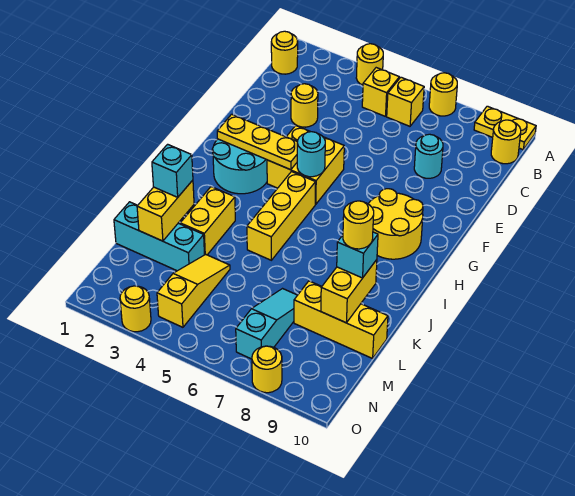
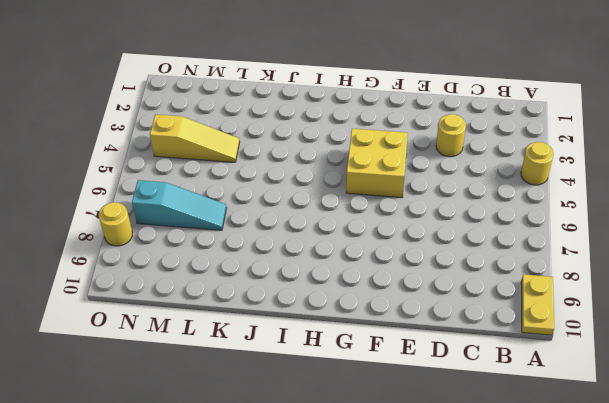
none -> yellow 1x1 round brick [429,73,457,116]
none -> yellow 1x1 round brick [271,31,298,74]
none -> yellow 1x1 brick [362,68,399,117]

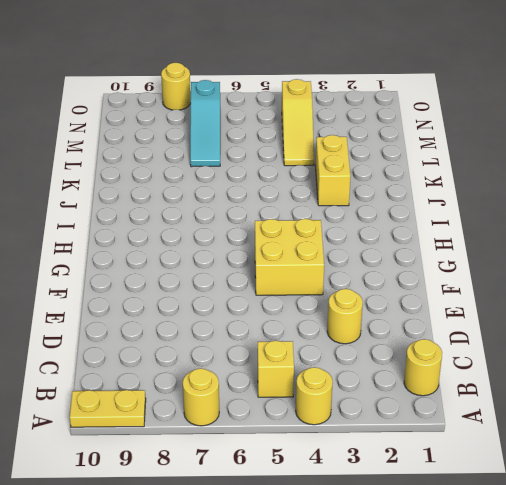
none -> yellow 1x1 brick [387,77,424,126]
none -> yellow 1x1 round brick [491,120,521,164]
none -> cyan 1x1 round brick [414,134,443,178]

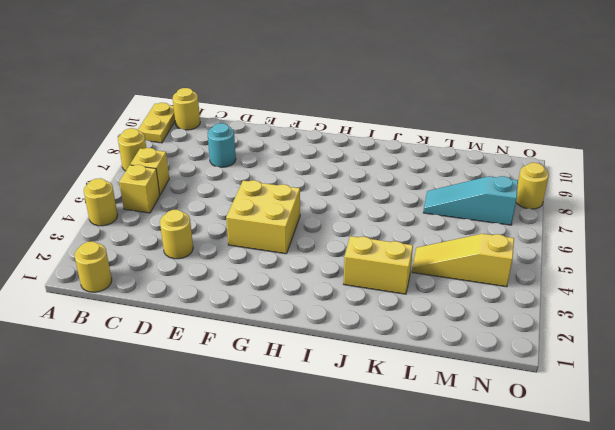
none -> cyan 2x2 round brick [212,139,267,194]
none -> yellow 2x2 round brick [368,189,423,259]
none -> yellow 1x3 brick [247,172,316,260]

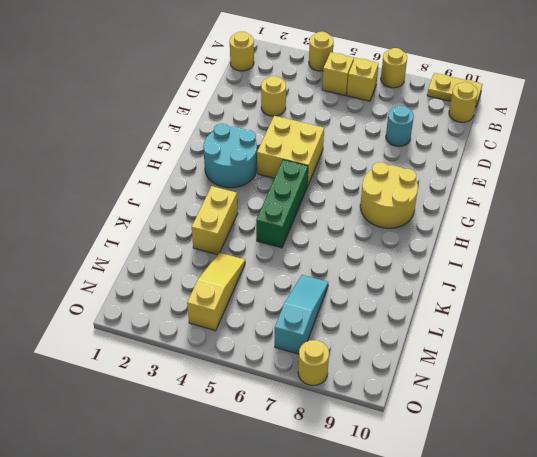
green 1x3 brick [256,160,308,248] -> yellow 1x3 brick [247,172,316,260]
none -> cyan 1x3 brick [114,202,204,271]
none -> yellow 1x3 brick [294,281,388,358]
none -> yellow 1x1 round brick [120,286,151,332]

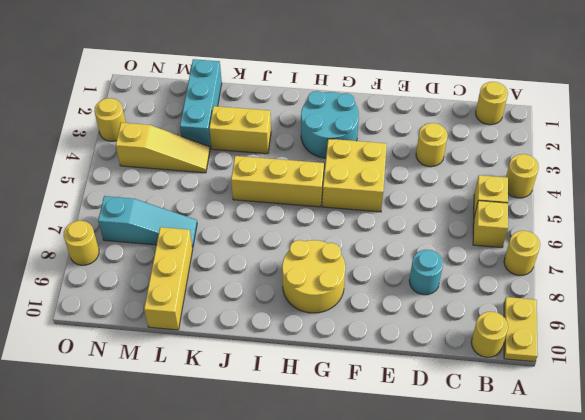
none -> yellow 1x3 plate [217,114,297,170]
none -> cyan 1x1 round brick [297,132,325,177]
none -> yellow 1x2 brick [137,180,194,241]

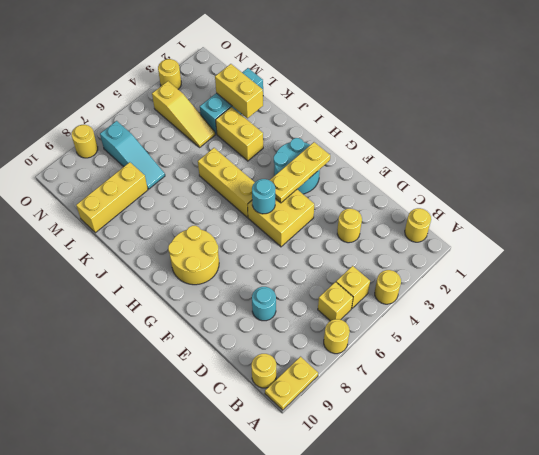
none -> yellow 1x2 brick [321,260,377,323]
none -> cyan 1x1 brick [152,144,193,197]
none -> cyan 1x1 brick [337,232,378,278]

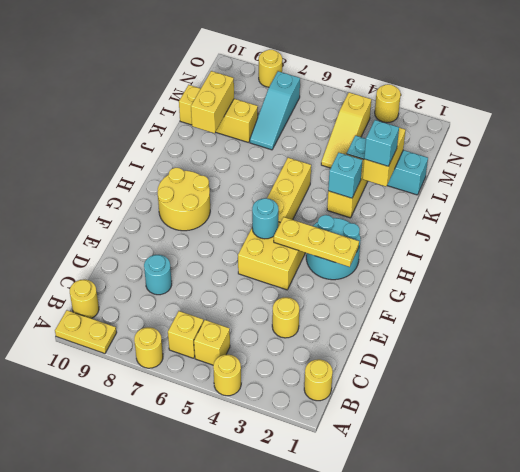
cyan 1x1 brick [328,153,362,198] -> cyan 1x1 brick moved to [337,232,378,278]
none -> yellow 1x1 round brick [343,201,374,249]

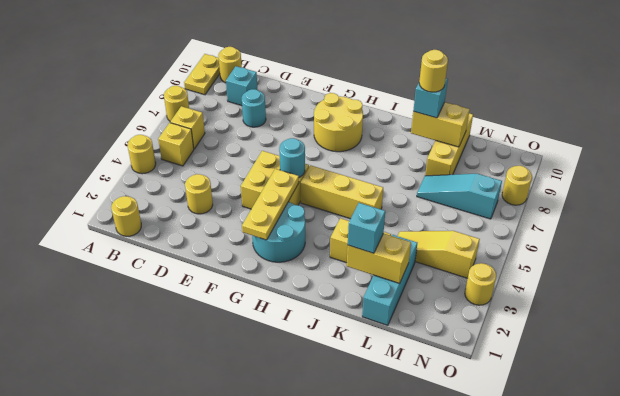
cyan 1x1 brick [226,66,257,106] -> none

